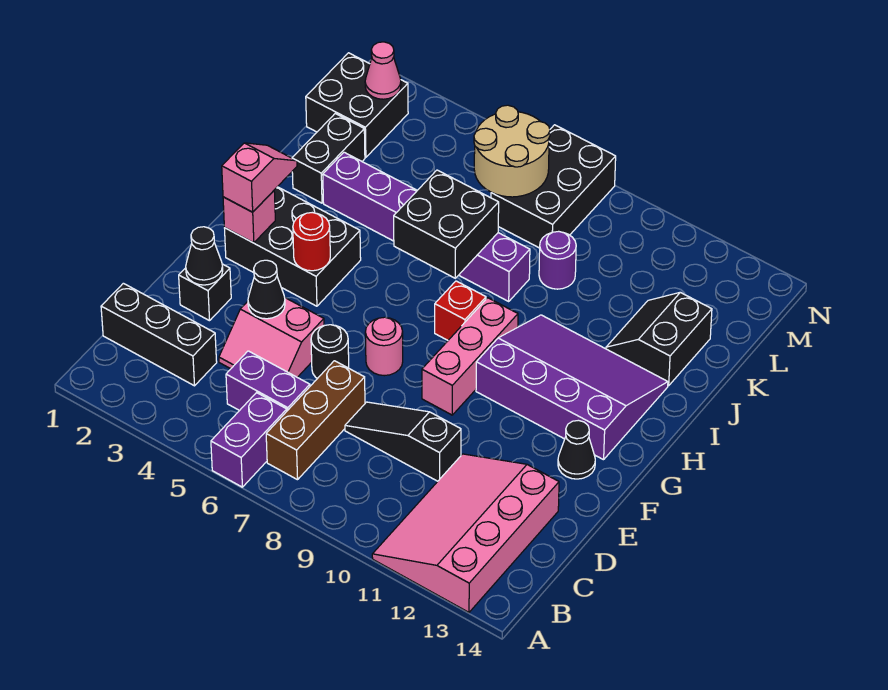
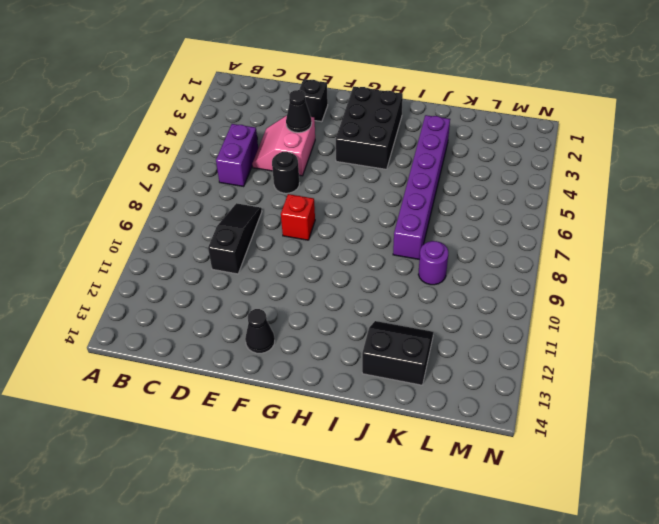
red 1x1 brick [281,194,315,240] -> red 1x1 brick moved to [435,281,486,340]
none -> purple 1x2 brick [211,393,287,487]
none -> pink 3x4 slope [372,454,559,612]
none -> brown 1x3 brick [266,361,365,480]

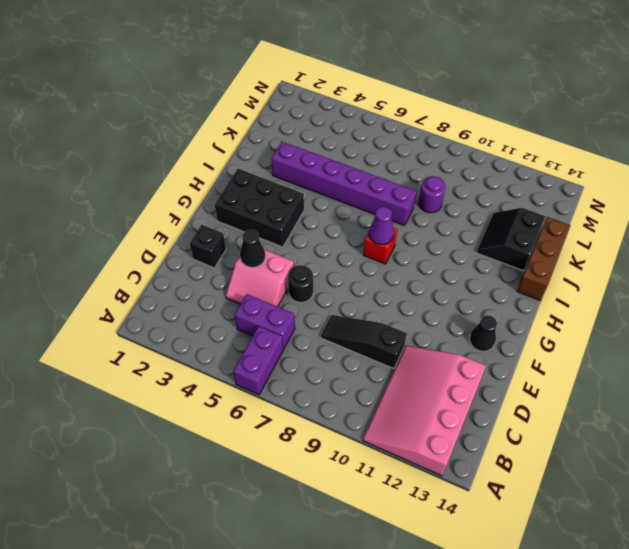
purple 1x1 cone [369,207,394,244] -> none
brown 1x3 brick [517,217,570,301] -> brown 1x3 brick moved to [266,361,365,480]
none -> black 1x3 brick [101,283,217,386]
none -> pink 1x1 round brick [365,317,403,376]
none -> pink 1x3 brick [422,298,518,415]

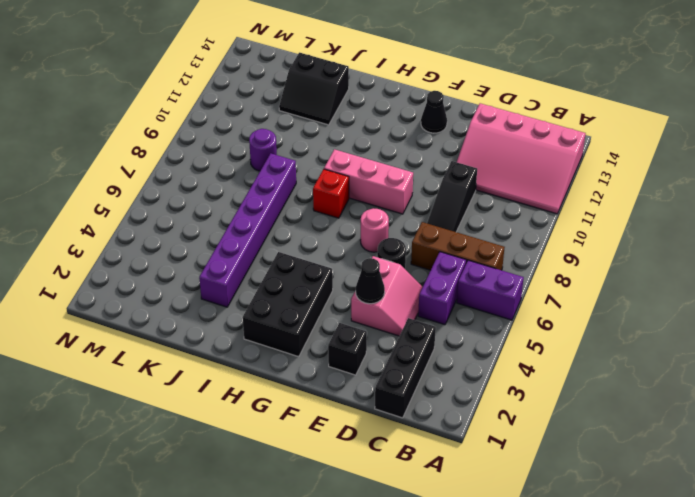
none -> purple 3x4 slope [476,315,668,460]
none -> black 1x2 brick [292,114,365,203]
none -> black 2x2 brick [306,53,408,157]

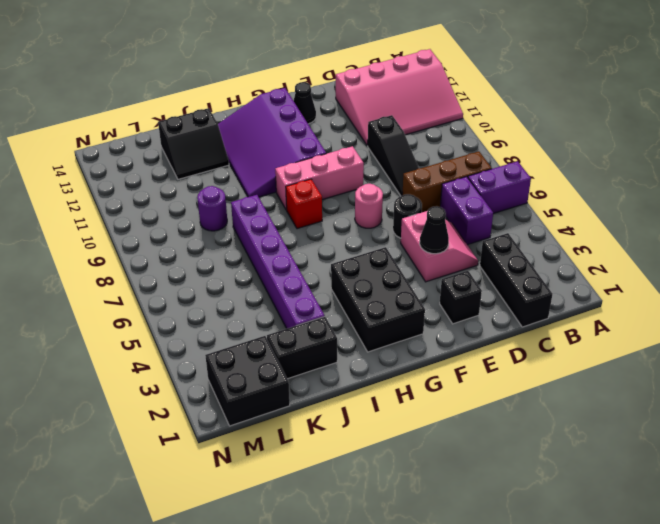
none -> black 2x3 brick [491,125,616,248]
none -> black 1x1 cone [186,227,223,285]
none -> pink 1x1 brick [223,191,275,243]

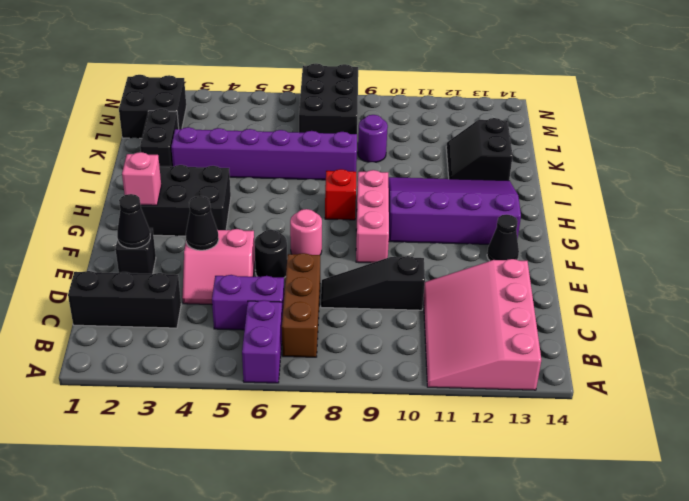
none -> red 1x1 round brick [293,213,330,271]
none -> black 2x2 brick [394,170,499,278]
none -> tan 2x2 round brick [474,105,550,197]

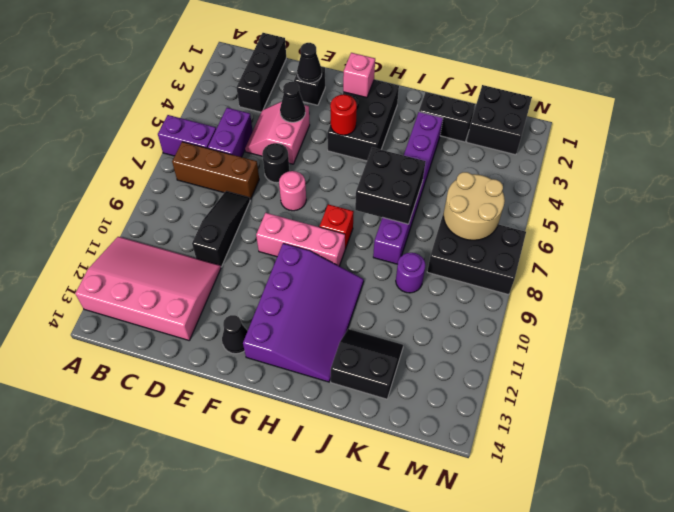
none -> pink 1x1 cone [365,42,401,99]
none -> pink 1x2 slope [222,143,297,212]

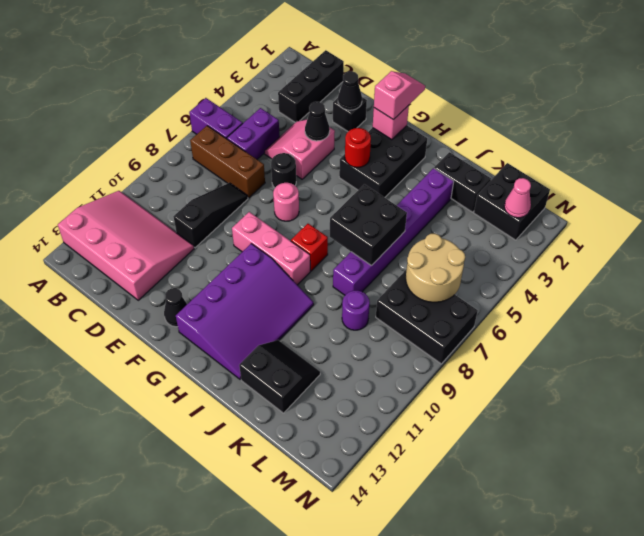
pink 1x2 slope [374,71,425,120] -> pink 1x2 slope turned to [222,143,297,212]

